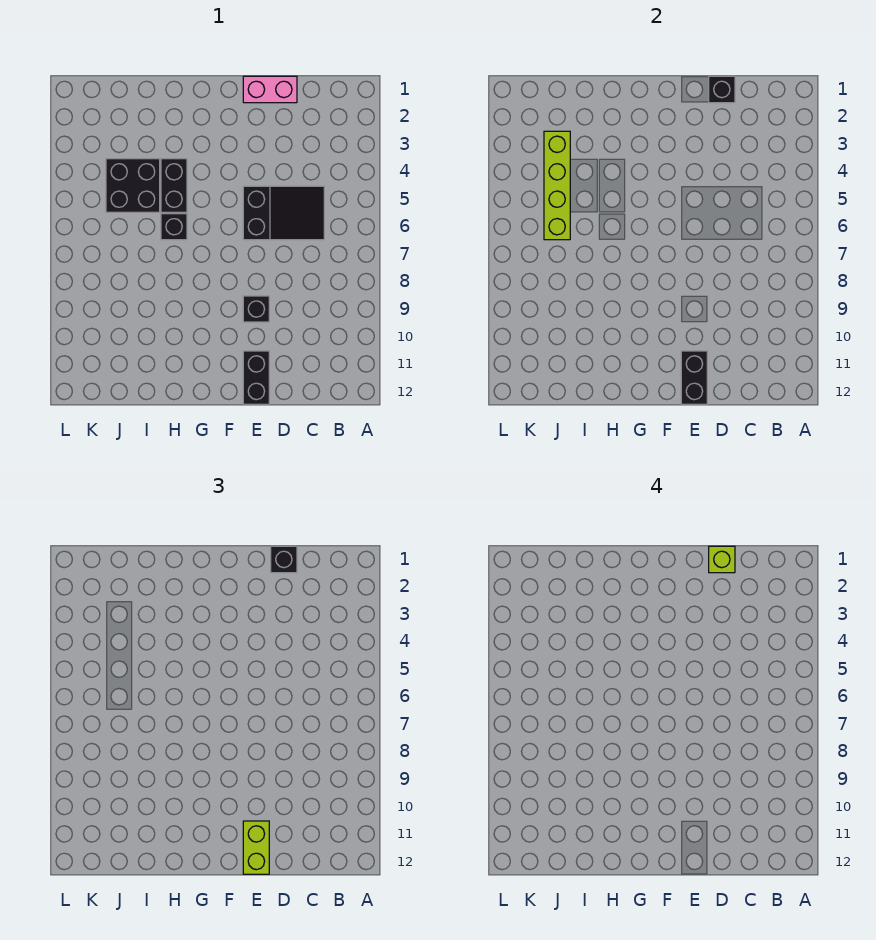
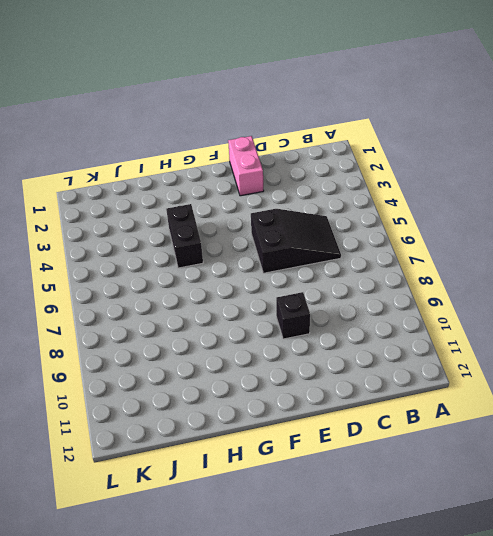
pink 1x2 brick [228,136,264,196] -> pink 1x2 brick turned to [243,76,297,103]
none -> black 1x2 brick [243,351,269,404]
none -> black 1x1 brick [161,214,187,240]
none -> black 2x2 brick [106,159,160,212]

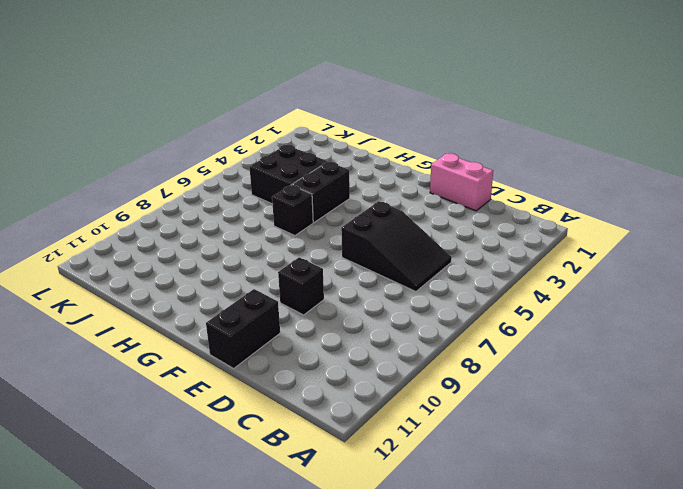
none -> black 1x1 brick [709,76,735,103]
none -> black 1x2 brick [681,351,707,404]
none -> lime 1x4 brick [544,131,570,240]

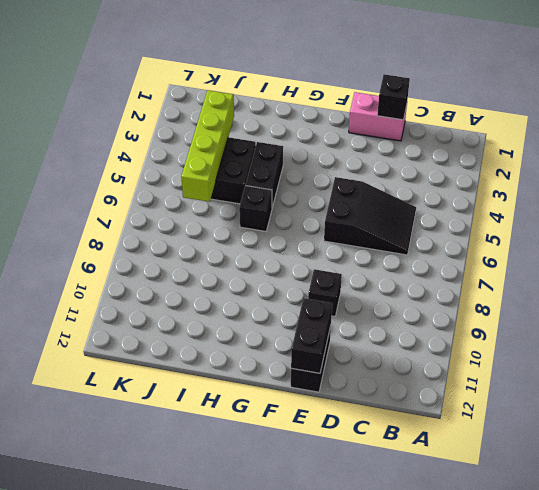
none -> black 1x1 brick [271,546,297,573]
none -> lime 1x2 brick [243,821,269,874]
none -> lime 1x1 brick [709,546,735,573]

